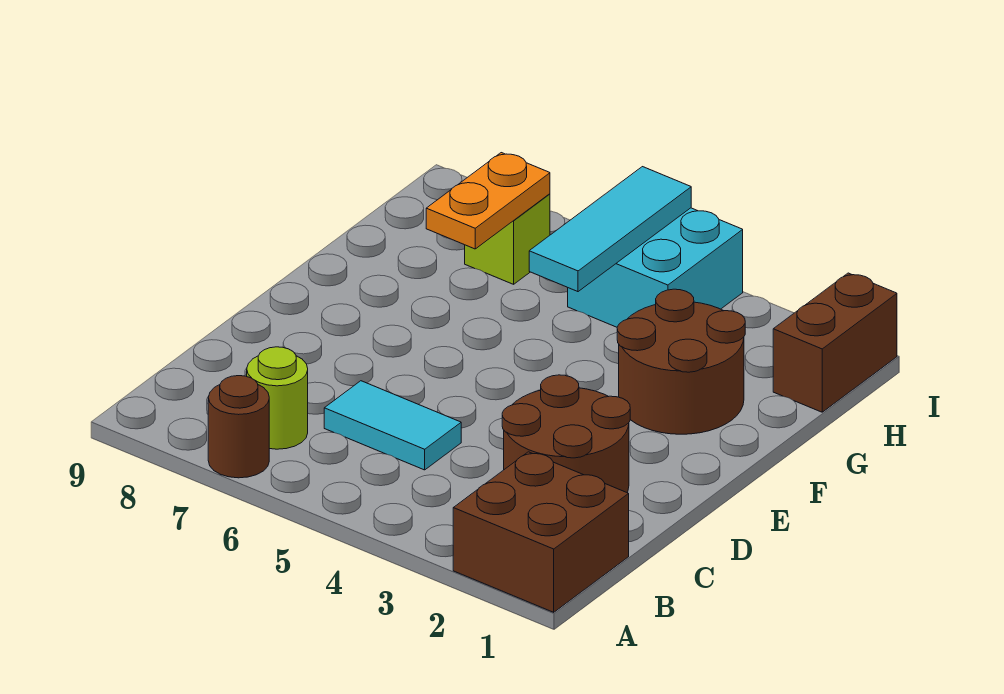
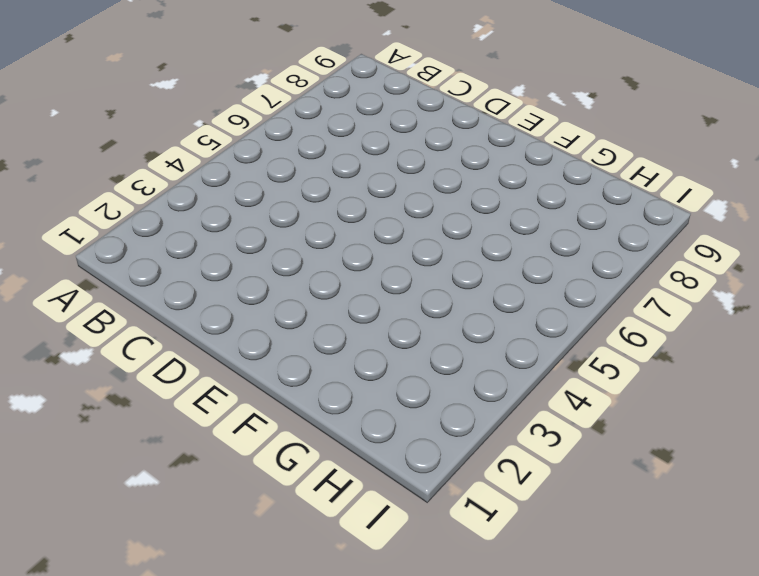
none -> brown 2x2 brick [453,452,629,612]
none -> brown 1x1 round brick [208,376,269,478]

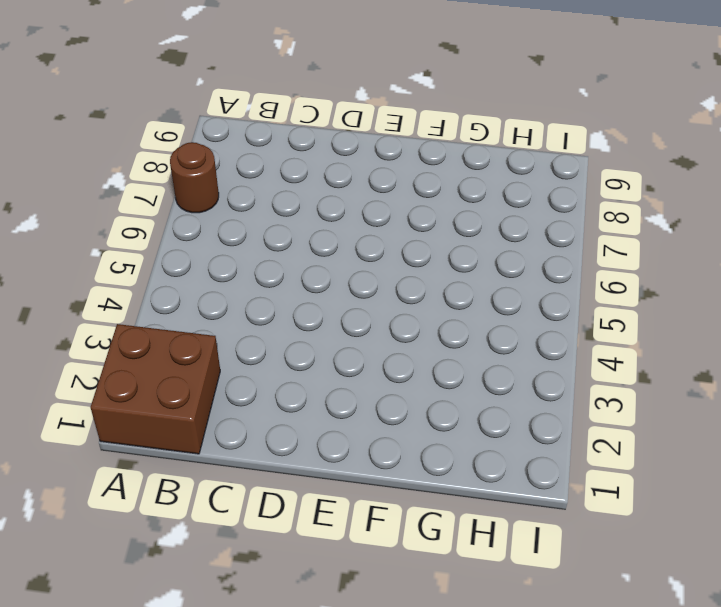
none -> lime 1x1 round brick [247,347,308,449]
none -> brown 2x2 round brick [502,375,630,492]

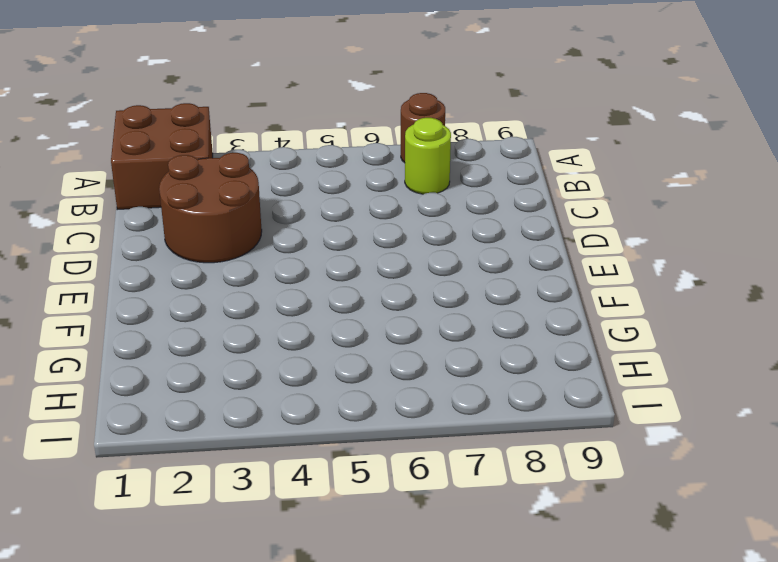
none -> cyan 1x2 tile [324,381,461,470]
none -> brown 2x2 round brick [617,289,745,434]

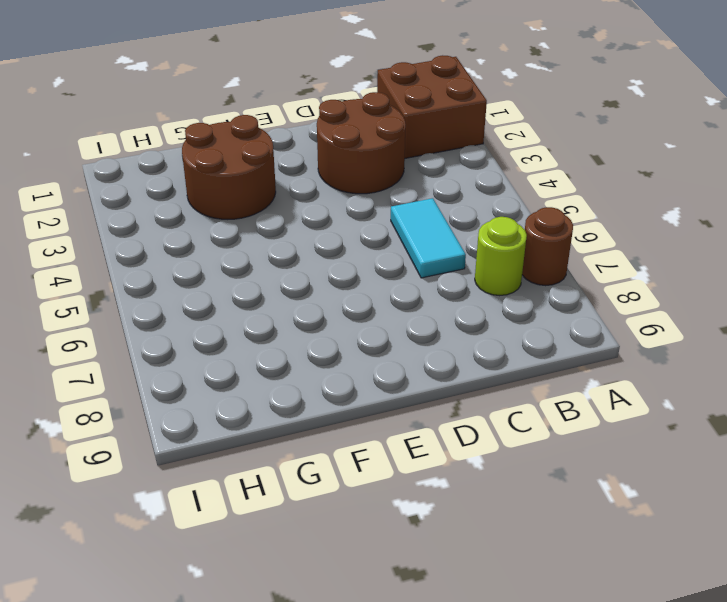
none -> brown 1x2 brick [773,273,897,412]
none -> cyan 2x2 brick [568,208,743,327]

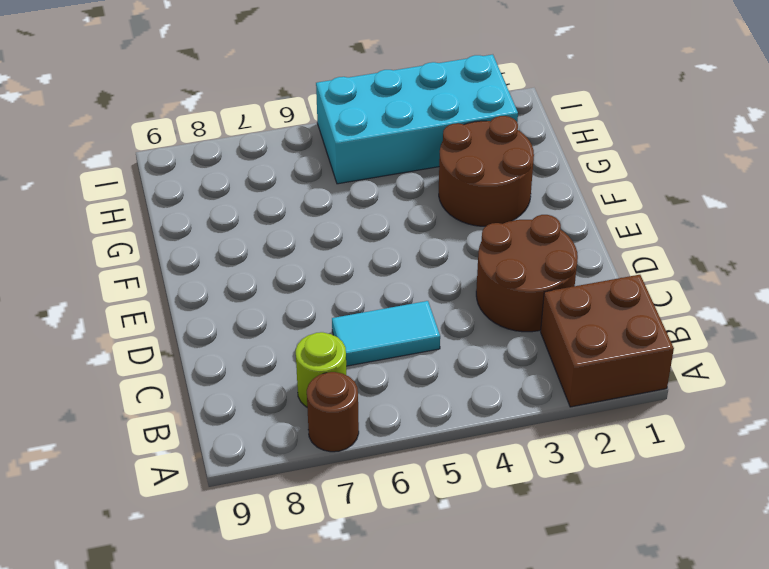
cyan 2x4 brick [316,55,518,184] -> cyan 2x2 brick [568,208,743,327]
none -> brown 1x2 brick [773,273,897,412]
none -> lime 1x1 brick [465,194,550,284]

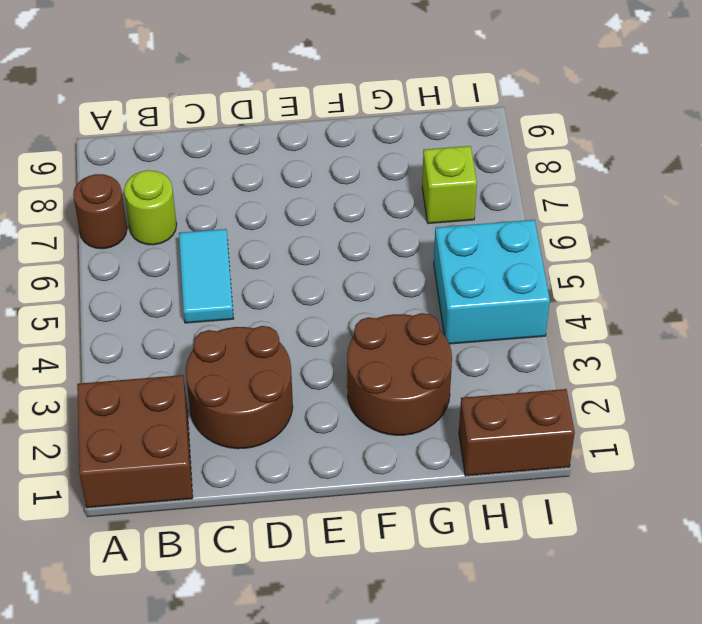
none -> cyan 1x3 tile [529,167,691,292]
none -> orange 1x2 plate [426,153,550,249]

